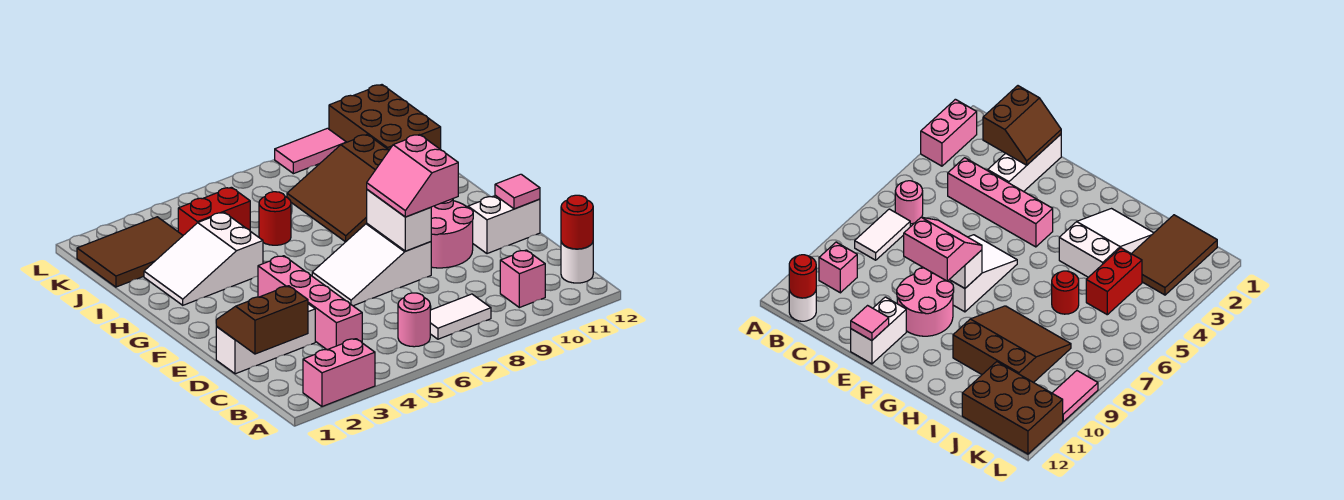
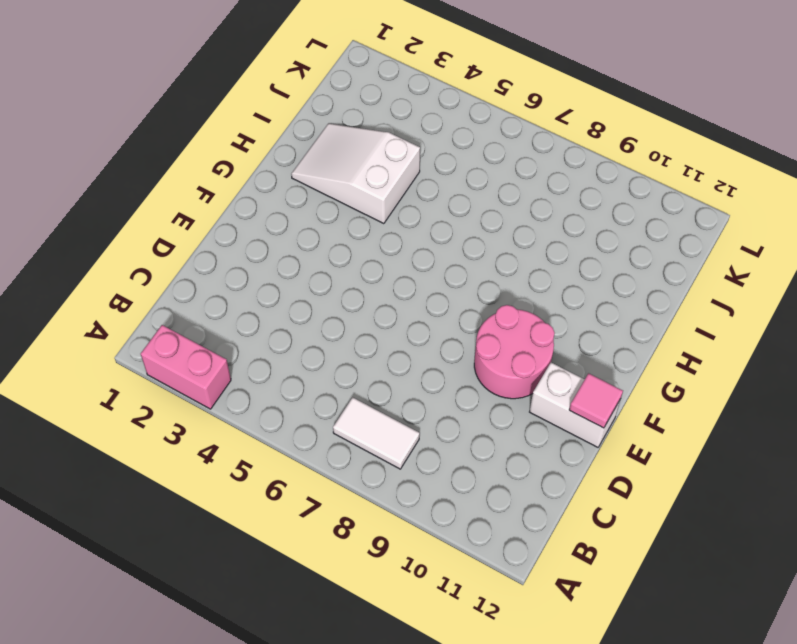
none -> pink 1x1 round brick [398,293,430,347]
none -> pink 1x1 brick [500,250,545,308]
none -> white 1x1 round brick [561,242,593,283]

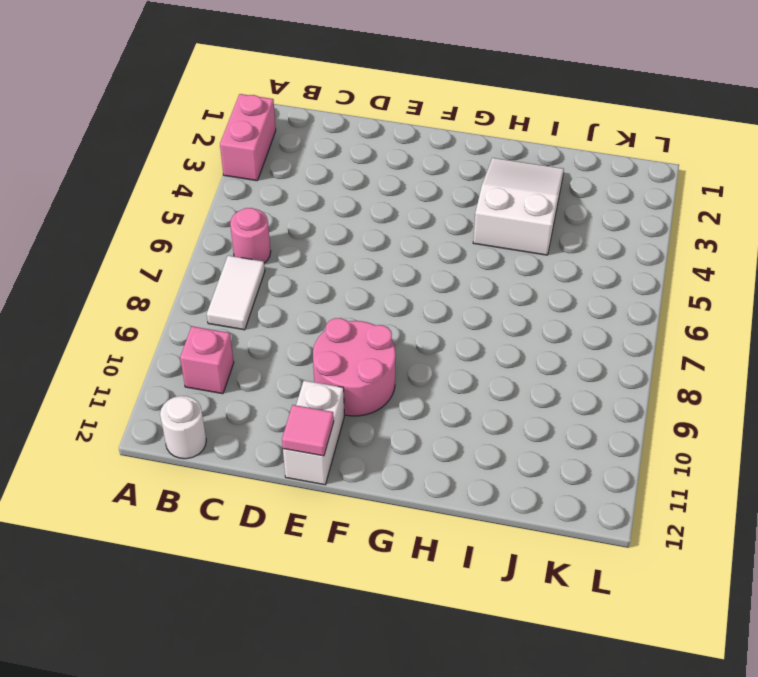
none -> pink 1x4 brick [258,256,362,350]
none -> white 1x3 brick [216,304,315,374]
none -> white 2x3 slope [312,223,431,306]

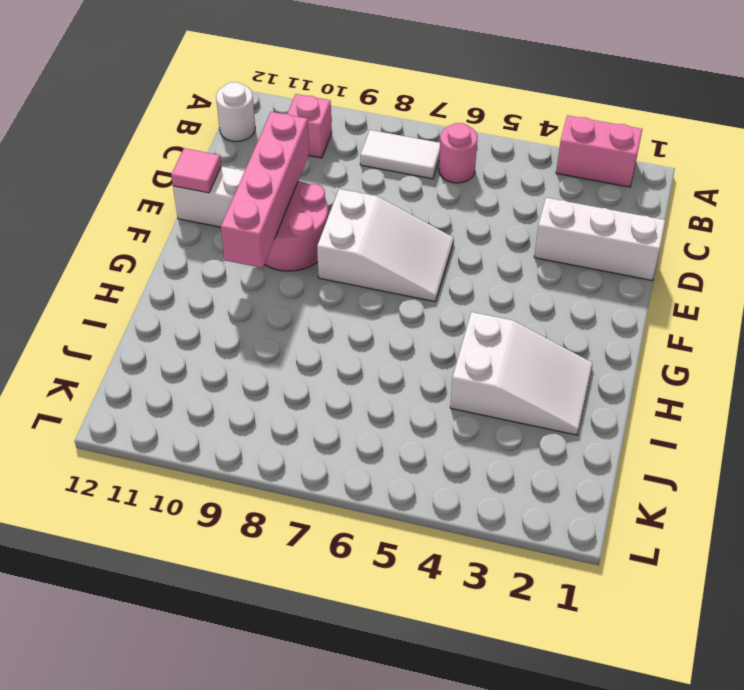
pink 1x4 brick [221,112,309,268] -> pink 1x4 brick moved to [258,256,362,350]
none -> brown 3x3 slope [287,135,389,242]
none -> red 1x1 round brick [259,192,291,245]
none -> brown 2x3 tile [77,217,183,287]

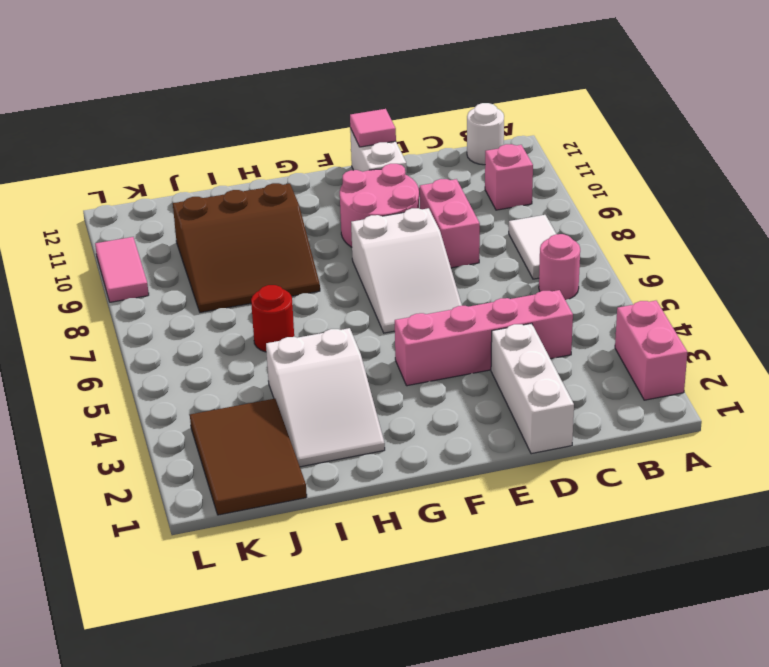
pink 1x2 brick [420,179,480,268] -> none
none -> red 1x2 brick [178,187,250,235]
none -> brown 2x3 brick [329,85,441,150]
none -> red 1x1 round brick [561,195,593,249]

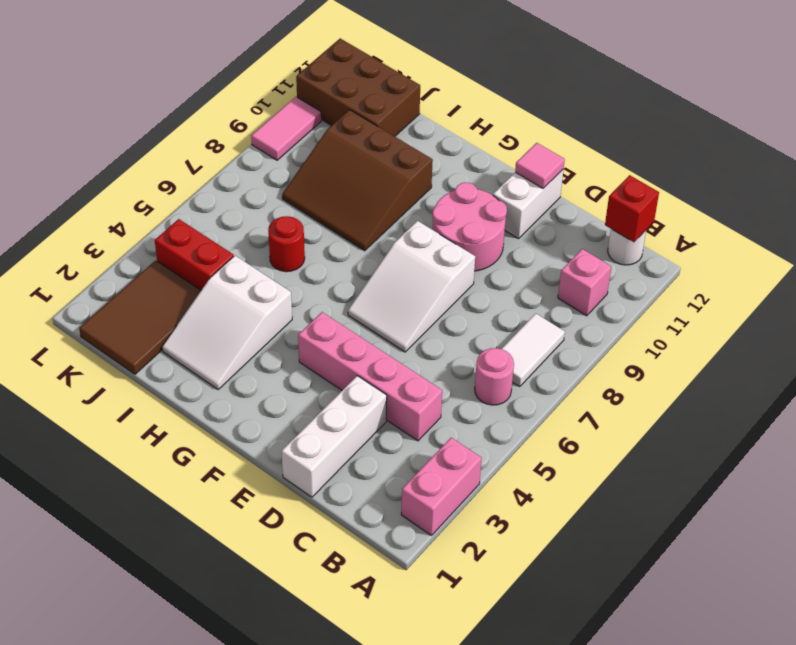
red 1x1 brick [605,175,659,242] -> red 1x1 round brick [561,195,593,249]
red 1x2 brick [155,219,234,290] -> red 1x2 brick turned to [178,187,250,235]
none -> brown 2x2 slope [216,286,308,354]
none -> white 1x2 brick [367,190,431,251]
none -> pink 2x2 slope [367,135,458,217]

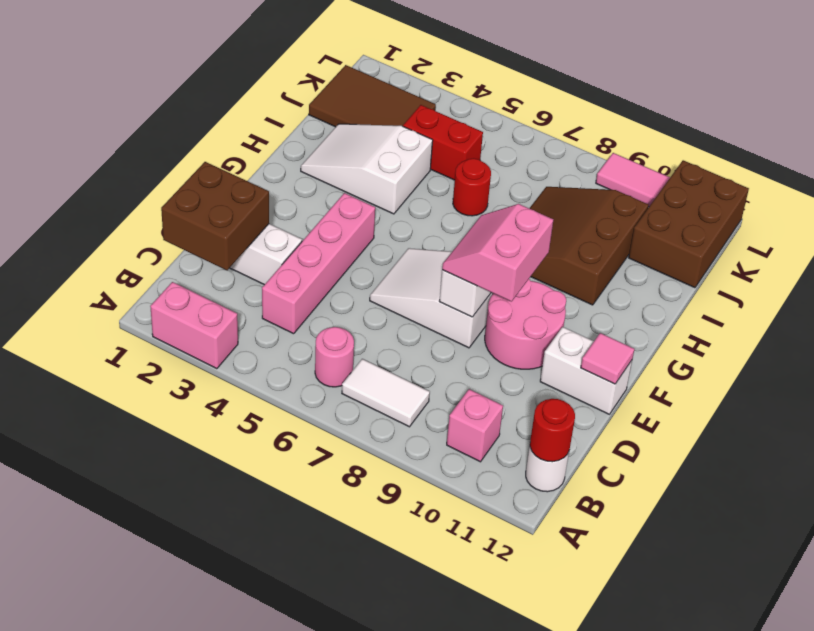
brown 2x2 brick [161,162,269,270] -> brown 2x2 slope [216,286,308,354]

